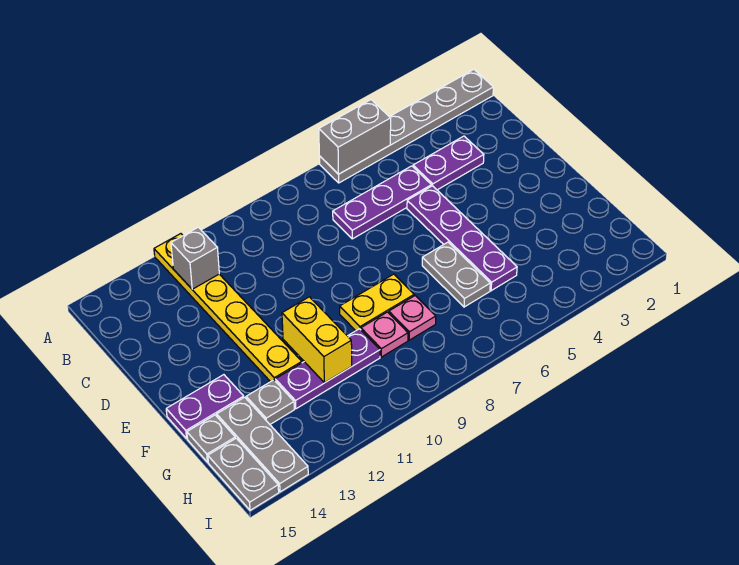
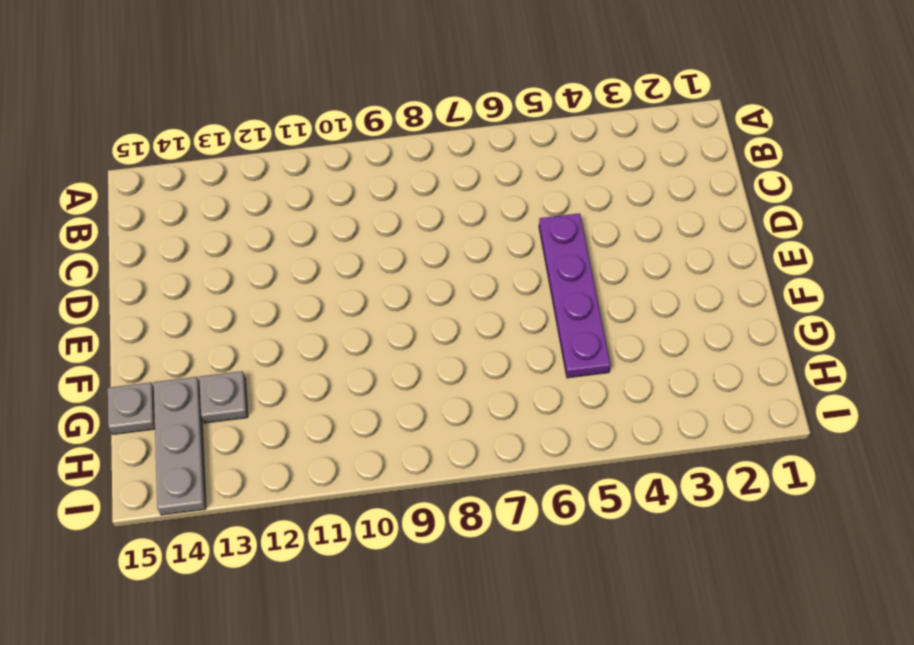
none -> grey 1x6 plate [319,70,493,183]
none -> yellow 1x6 plate [154,234,302,382]
none -> purple 1x2 plate [413,136,484,190]

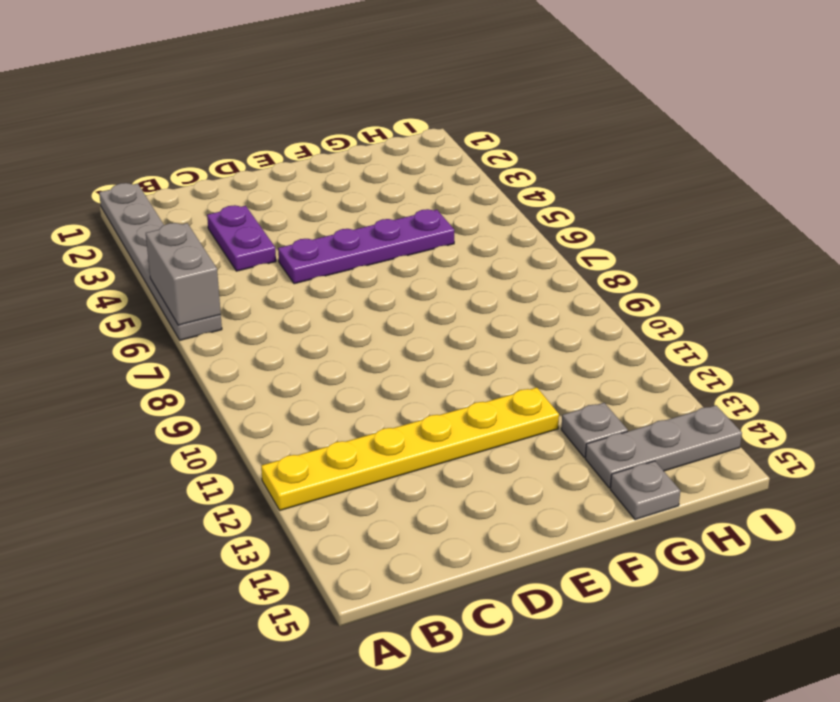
none -> purple 1x3 plate [333,166,431,239]
none -> grey 1x2 plate [422,242,490,307]
none -> yellow 1x2 plate [340,274,414,331]

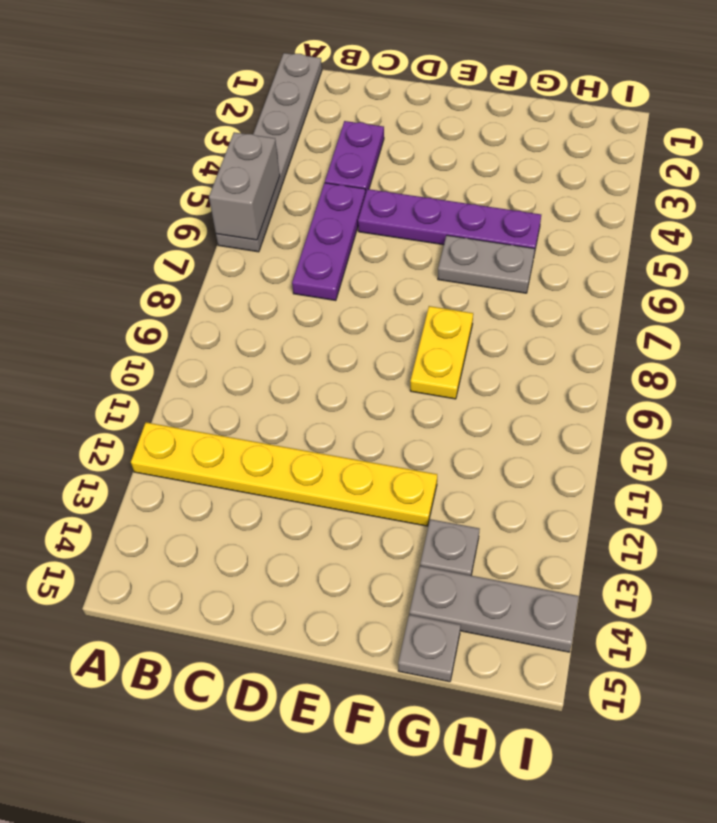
none -> purple 1x2 plate [166,375,244,438]
none -> pink 1x1 plate [389,296,436,340]
none -> pink 1x1 plate [361,312,408,357]

